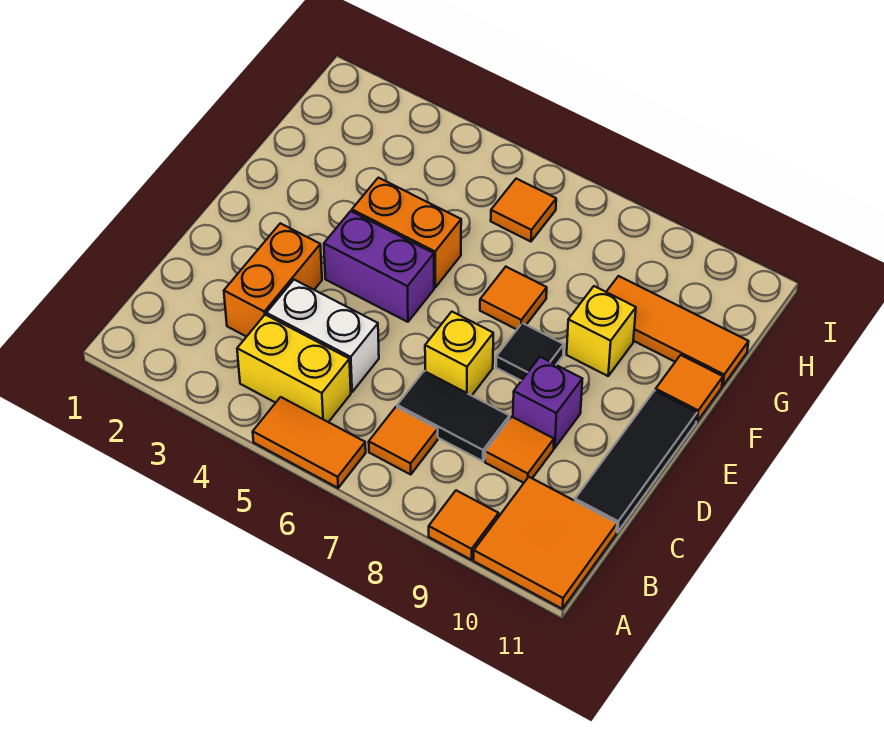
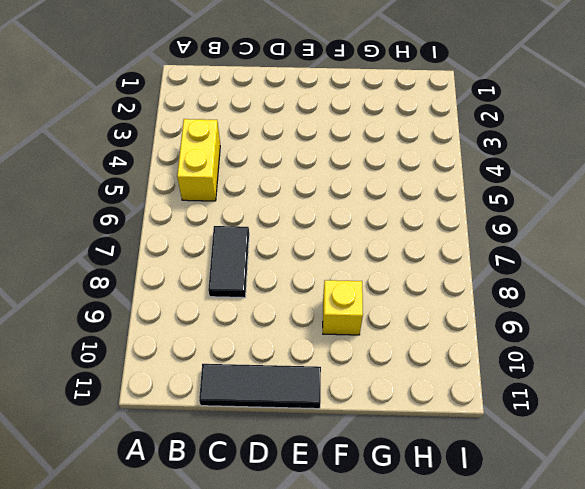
none -> orange 1x2 tile [253,397,366,488]
none -> orange 1x1 tile [429,490,499,560]
none -> orange 2x2 tile [474,477,617,609]

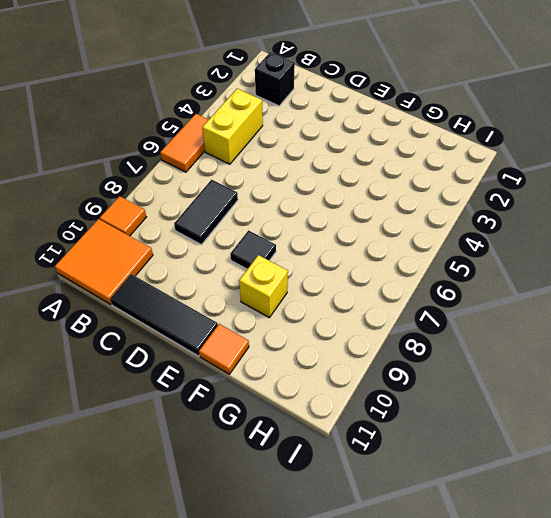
black 1x1 brick [255,52,295,106] -> none
none -> orange 1x1 tile [369,407,438,474]
none -> orange 1x2 brick [224,223,322,337]
none -> white 1x2 brick [267,280,379,392]

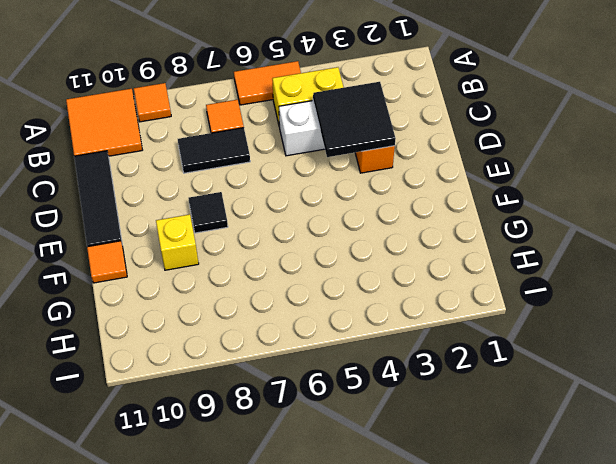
black 2x2 tile [313,82,396,157] -> none
none -> orange 1x1 tile [485,417,554,483]
none -> yellow 1x1 brick [425,312,493,396]
none -> purple 1x1 brick [513,357,582,448]

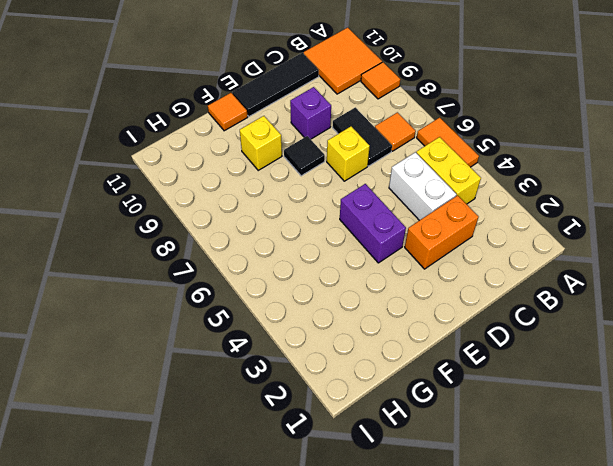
none -> orange 1x1 tile [485,417,554,483]
none -> orange 1x2 brick [352,178,461,287]
none -> orange 1x1 tile [480,267,547,329]

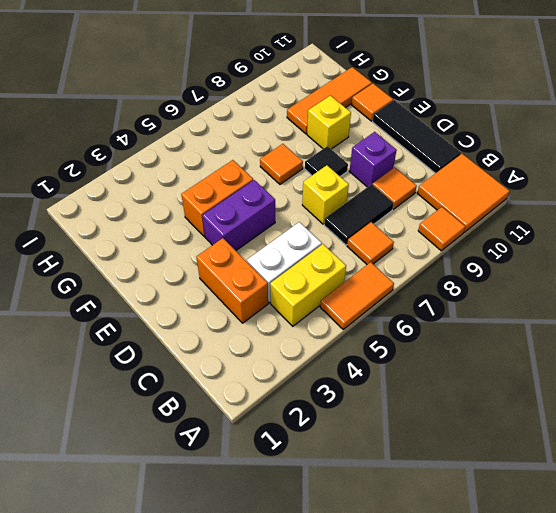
none -> orange 1x1 tile [491,179,556,242]

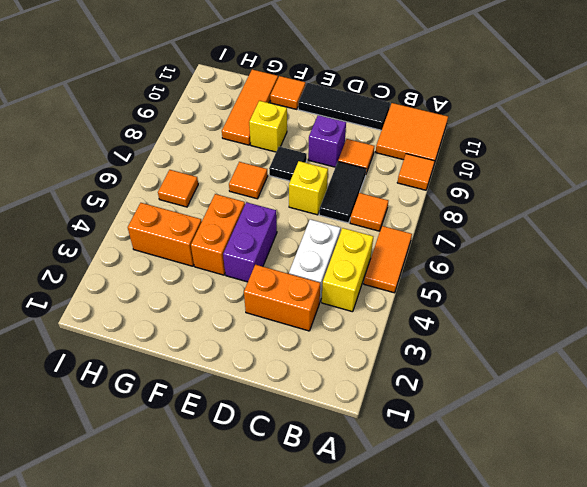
orange 1x2 brick [128,203,202,266] -> none

